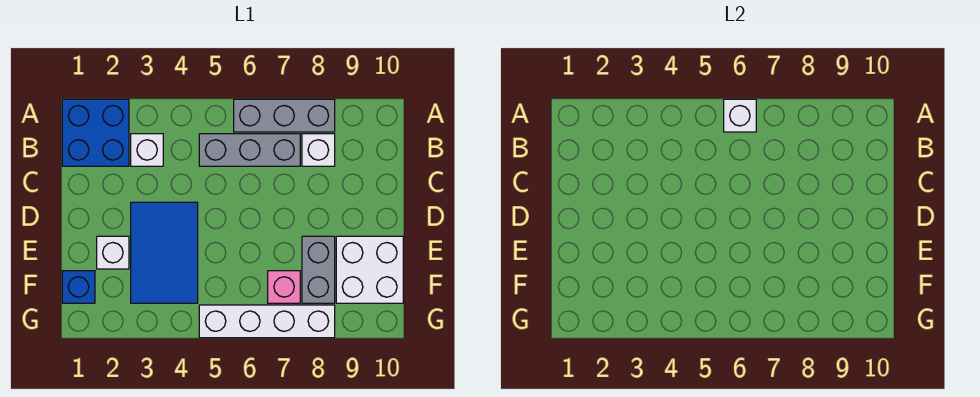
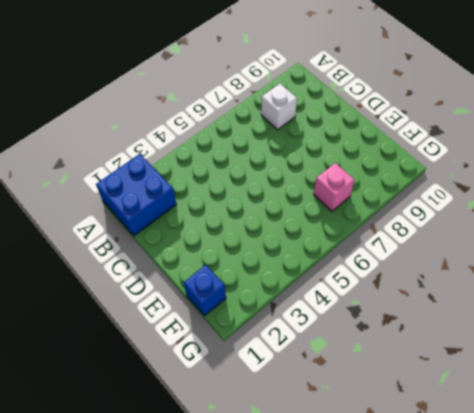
none -> grey 1x3 brick [234,99,335,132]
none -> white 1x1 brick [131,134,163,166]
none -> grey 1x3 brick [199,134,300,166]

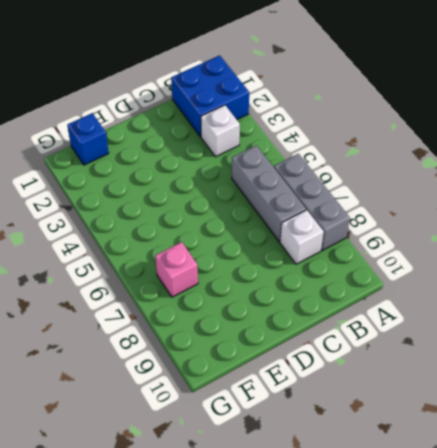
none -> blue 2x3 tile [131,202,198,303]
none -> white 1x1 brick [97,236,129,269]
none -> grey 1x2 brick [302,236,335,303]

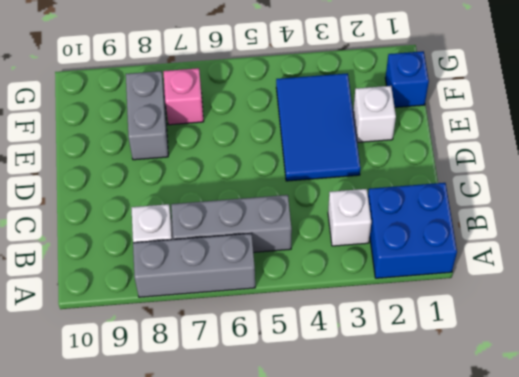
none -> white 2x2 brick [336,236,403,303]
none -> white 1x4 brick [199,305,335,338]
none -> white 1x1 brick [724,99,756,132]

